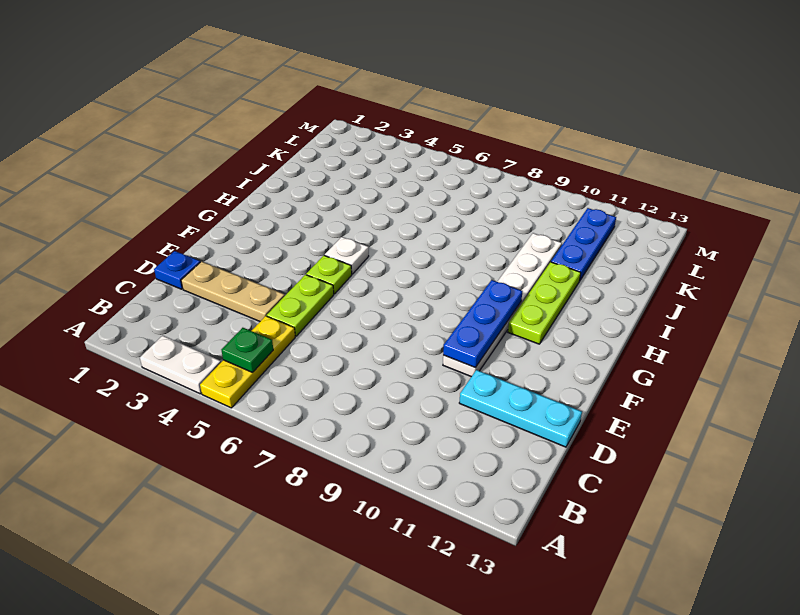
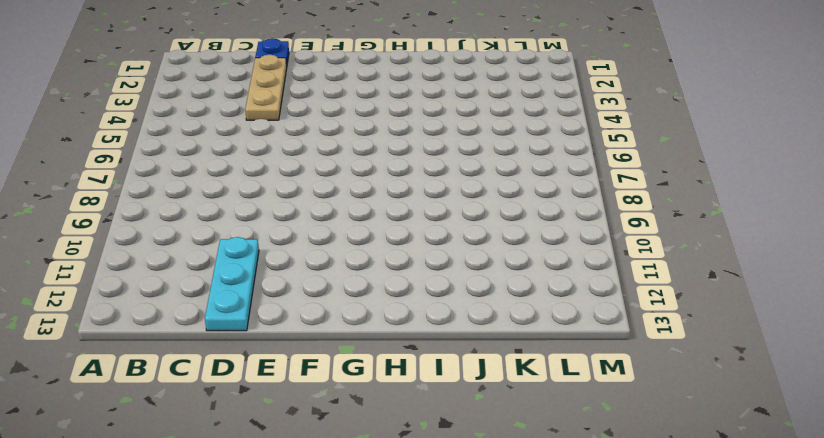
none -> white 1x2 plate [140,336,221,394]
none -> yellow 1x3 plate [200,316,295,408]
none -> lime 1x2 plate [267,275,334,336]

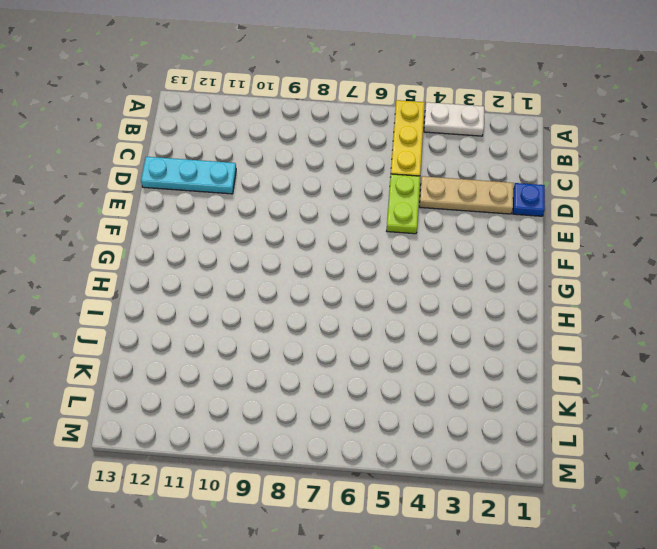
none -> white 1x6 plate [443,233,562,377]
none -> lime 1x1 plate [306,255,352,294]
none -> white 1x1 plate [325,237,369,274]

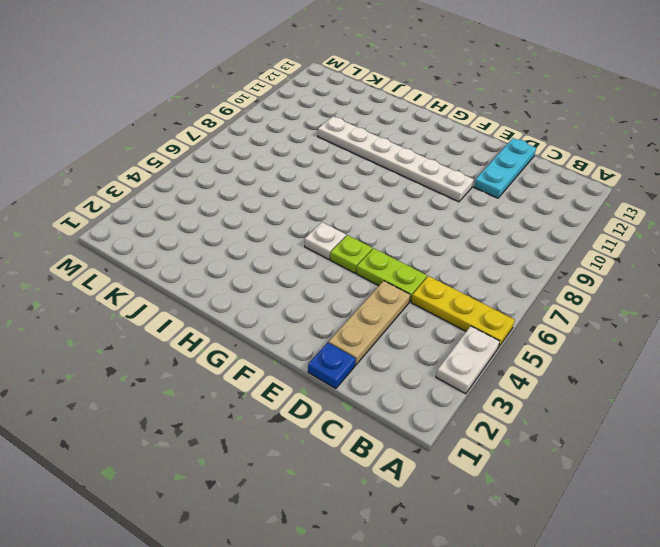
none -> lime 1x3 plate [508,262,581,344]
none -> blue 1x3 plate [551,208,616,281]
none -> green 1x1 plate [222,328,273,372]

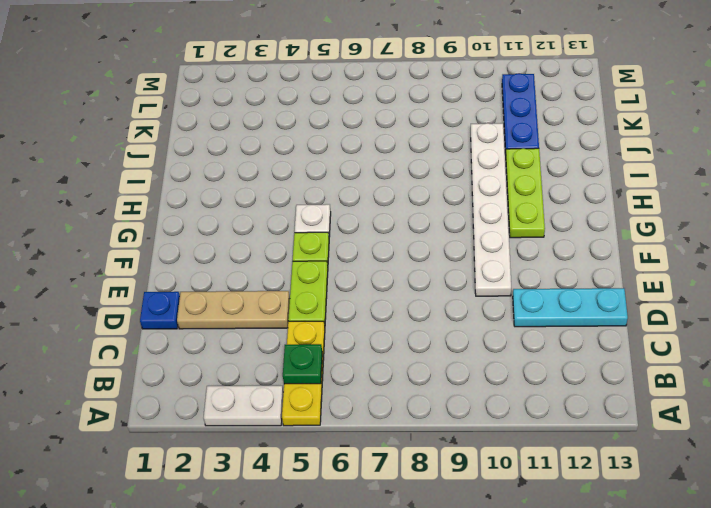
none -> blue 1x3 plate [443,280,522,368]

